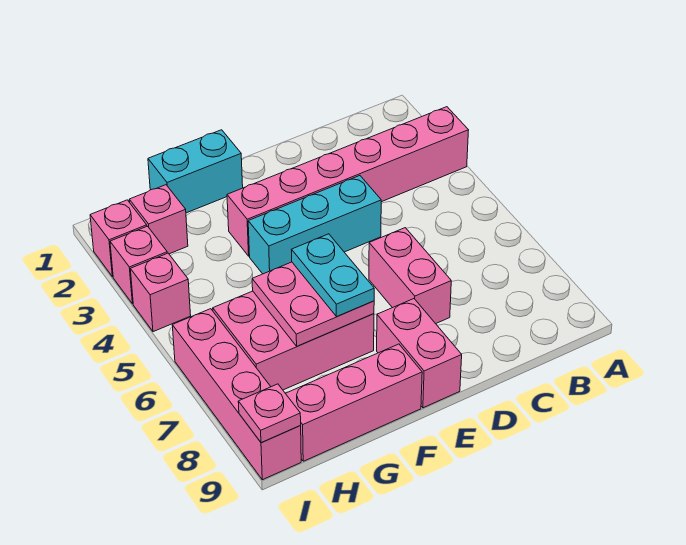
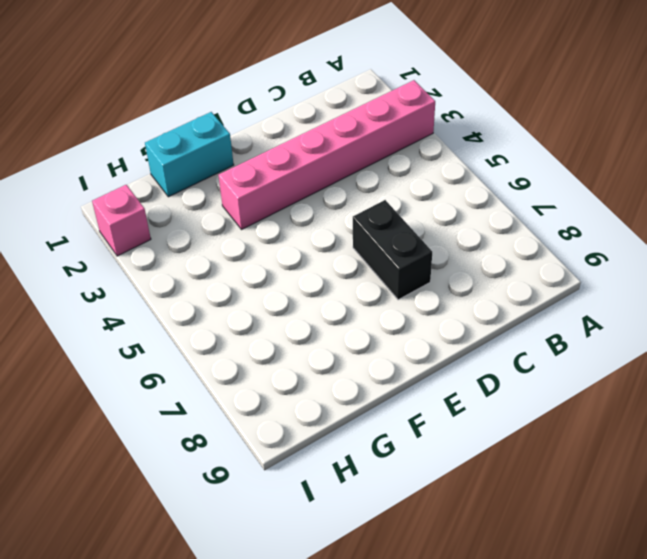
black 1x2 brick [353,200,432,300] -> pink 1x2 brick [369,228,451,324]
none -> cyan 1x3 brick [248,176,381,274]
none -> pink 1x2 brick [377,299,462,408]
none -> pink 2x3 brick [213,291,374,390]

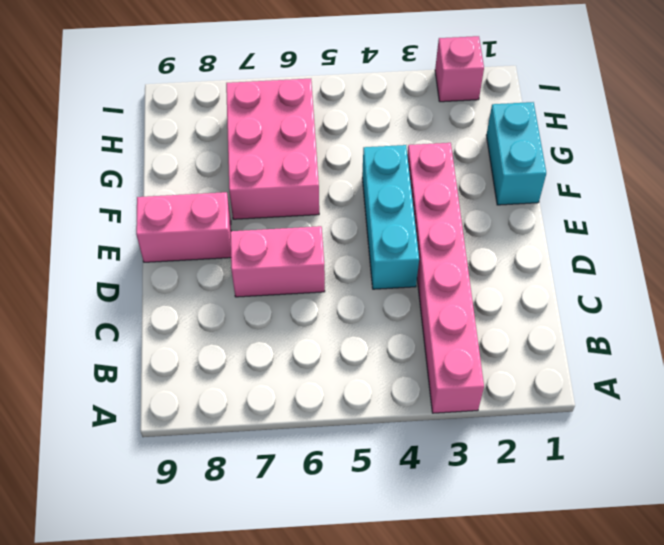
none -> pink 1x3 brick [285,344,422,461]
none -> pink 1x1 brick [129,185,188,254]
none -> pink 1x1 brick [110,226,167,304]

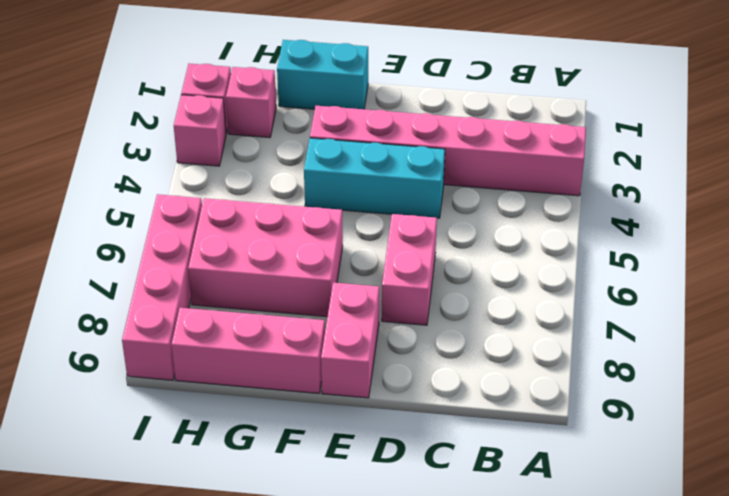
none -> pink 1x1 brick [130,253,191,332]
none -> pink 2x2 plate [252,262,374,346]
none -> pink 1x1 plate [238,384,301,443]

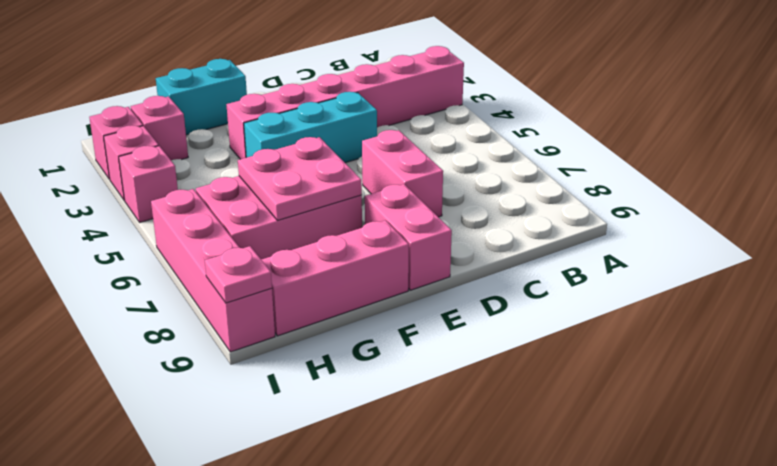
none -> cyan 1x2 plate [292,234,374,316]

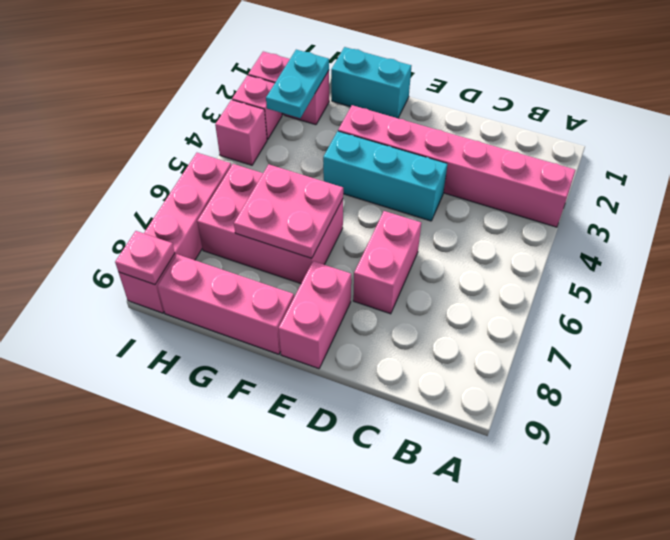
cyan 1x2 plate [266,50,329,118] -> cyan 1x2 plate moved to [292,234,374,316]

